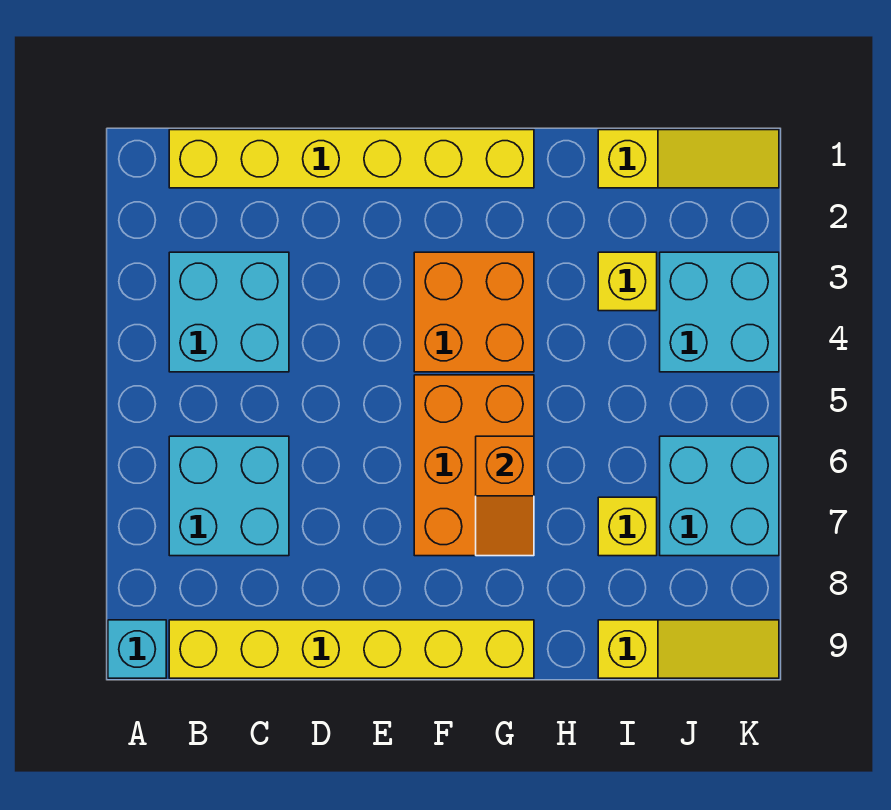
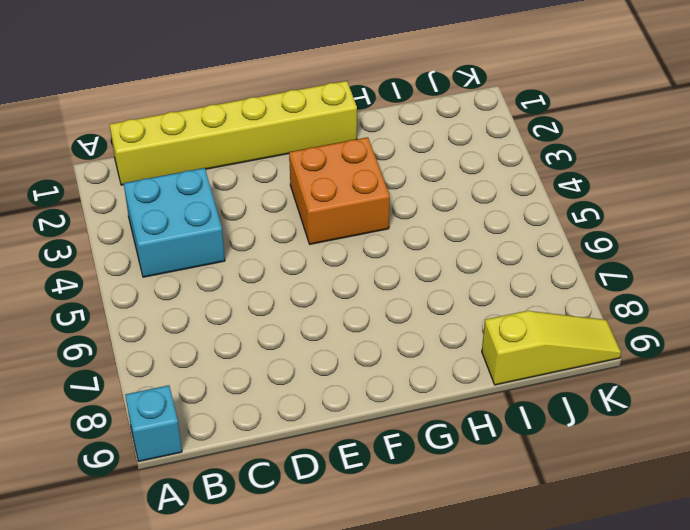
none -> cyan 2x2 brick [169,436,289,556]
none -> yellow 1x6 brick [169,620,534,678]
none -> orange 2x3 brick [414,375,534,556]

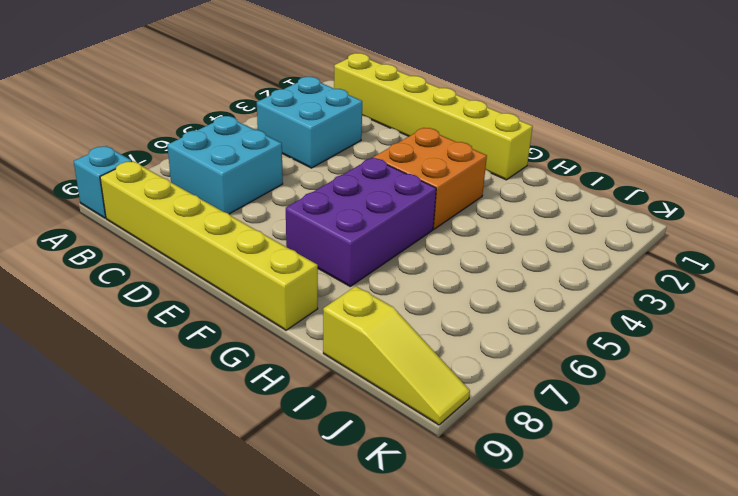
purple 2x3 brick [286,158,436,286] -> orange 2x3 brick [414,375,534,556]
none -> yellow 1x3 slope [598,130,779,188]
none -> yellow 1x1 brick [598,252,657,311]
none -> yellow 1x1 brick [598,497,657,556]

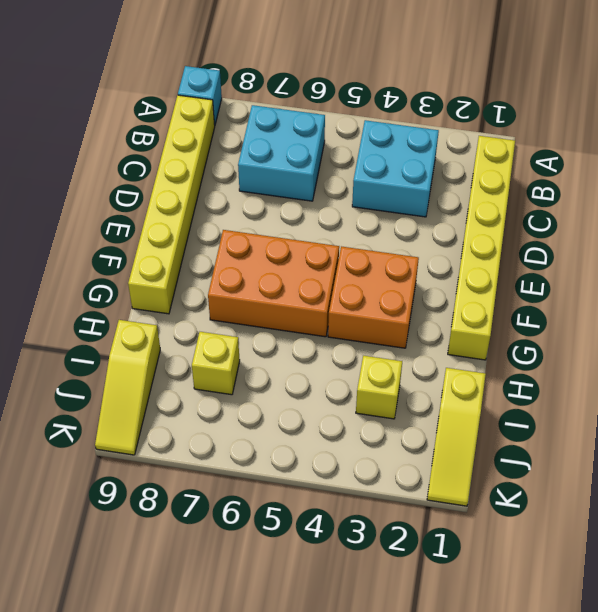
none -> cyan 2x2 brick [660,252,779,372]
none -> cyan 2x2 brick [660,436,779,556]
none -> orange 1x2 slope [476,436,534,556]

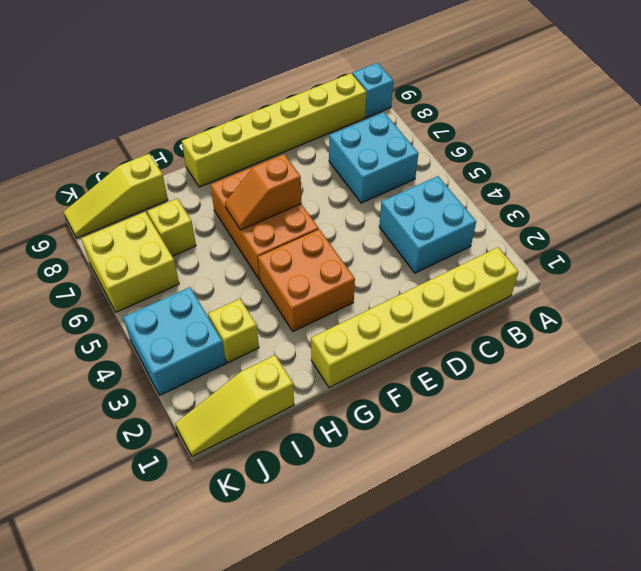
orange 1x2 slope [225,154,301,230] -> orange 1x2 slope turned to [476,436,534,556]
yellow 2x2 brick [81,212,179,312] -> cyan 2x2 brick [660,436,779,556]

